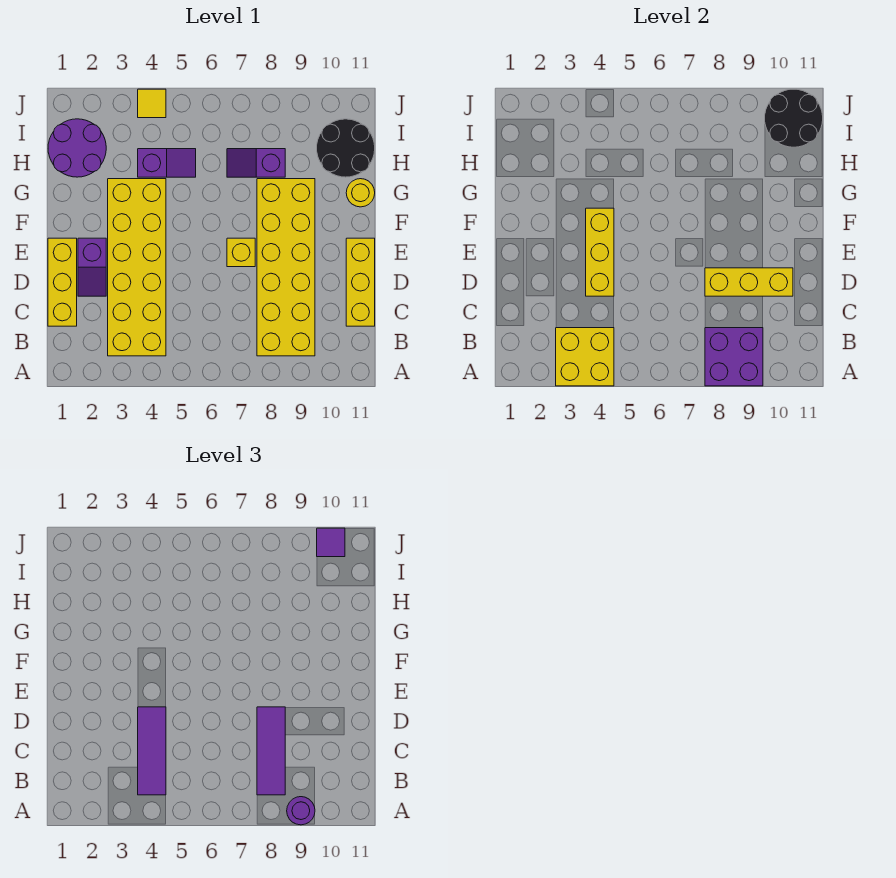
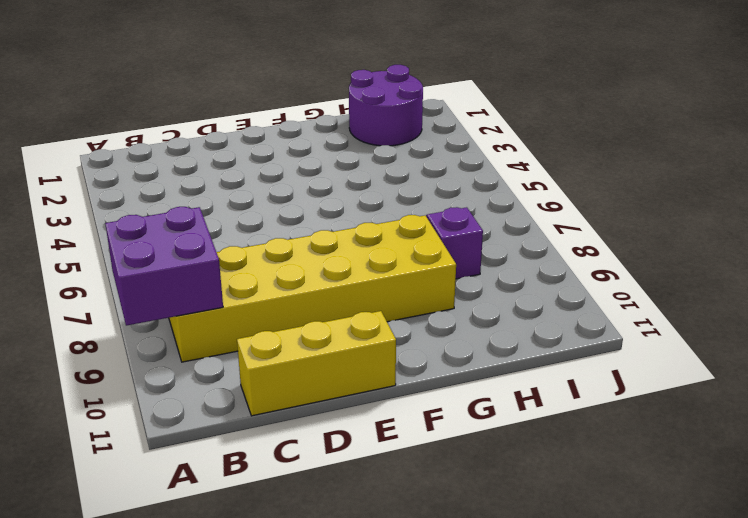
none -> yellow 2x6 brick [108,179,166,356]
none -> yellow 1x3 brick [48,238,77,326]
none -> purple 1x2 slope [78,238,106,296]

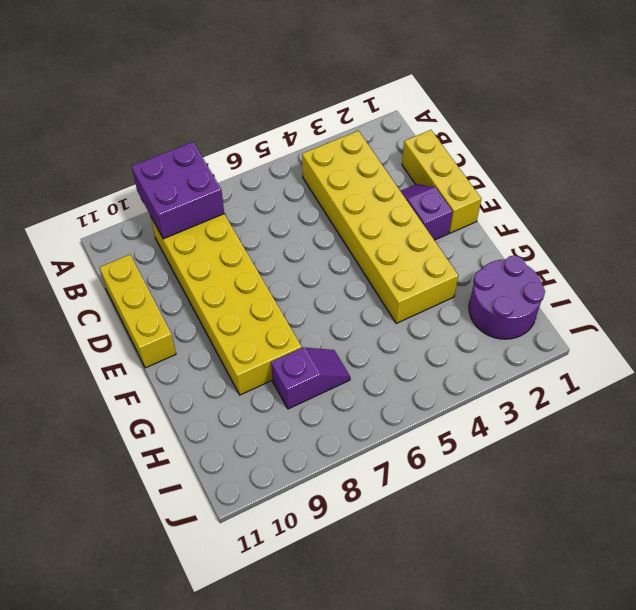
none -> yellow 1x1 brick [227,238,255,267]
none -> yellow 1x1 round brick [346,179,375,207]
none -> purple 1x2 slope [138,149,196,177]

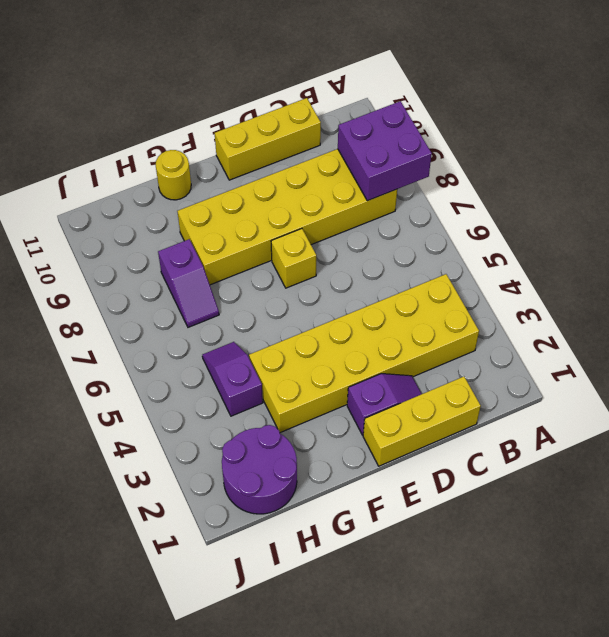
none -> black 2x2 round brick [317,119,375,177]
none -> yellow 1x1 tile [138,89,166,118]
none -> yellow 2x2 brick [556,328,614,386]

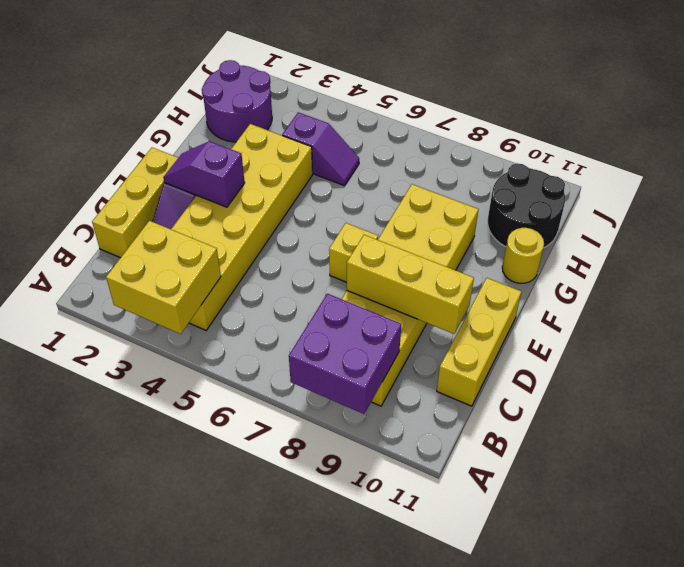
purple 1x2 slope [163,141,245,207] -> purple 1x2 slope moved to [227,149,285,177]
none -> yellow 1x1 tile [138,89,166,118]
none -> yellow 1x3 brick [586,208,614,296]
none -> black 2x2 round brick [765,89,823,147]

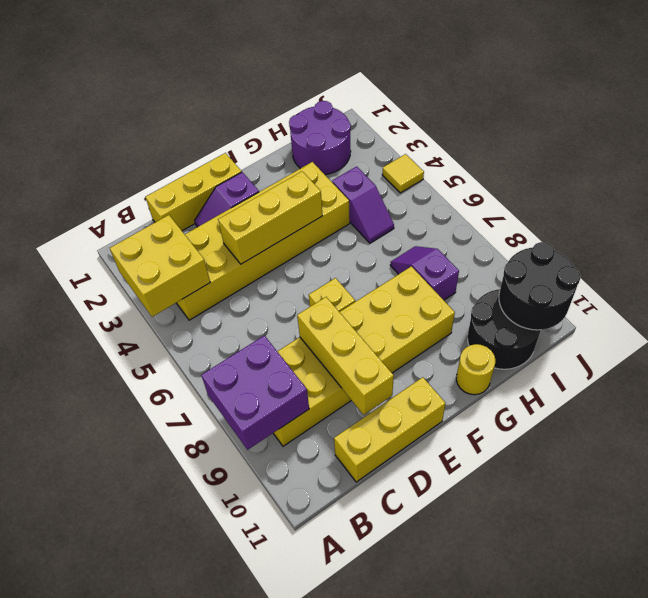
none -> purple 1x1 round brick [287,797,315,825]
none -> purple 1x3 tile [138,707,166,795]
none -> purple 1x3 tile [257,707,285,795]

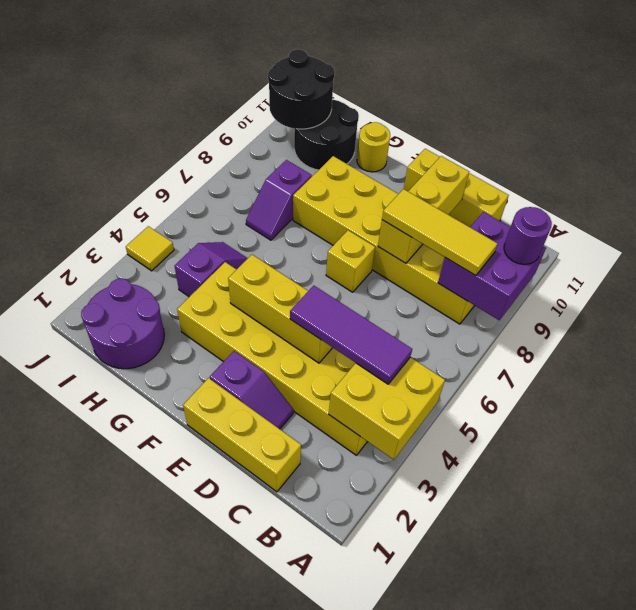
yellow 1x3 tile [382,189,498,276] -> purple 1x3 tile [257,707,285,795]
none -> purple 1x1 tile [317,528,345,557]

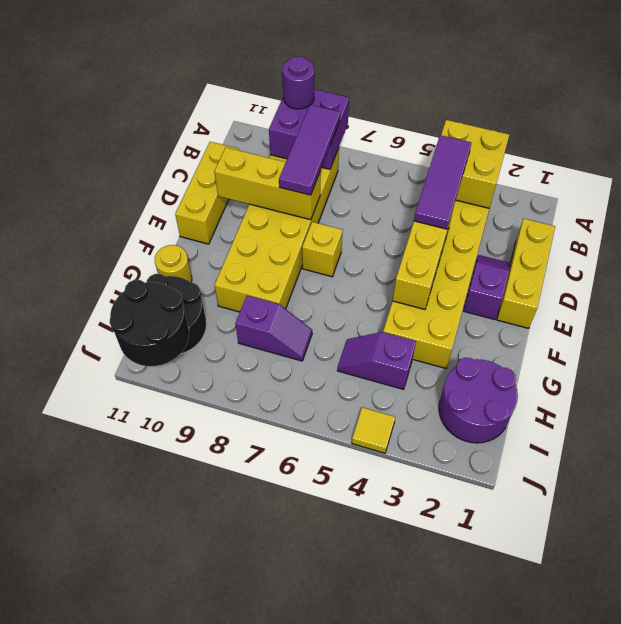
none -> purple 1x1 tile [317,528,345,557]

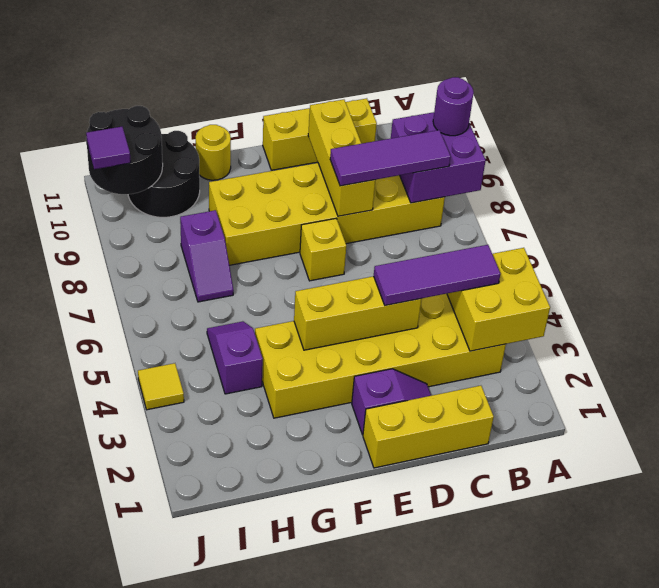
none -> purple 2x2 round brick [48,119,106,177]

